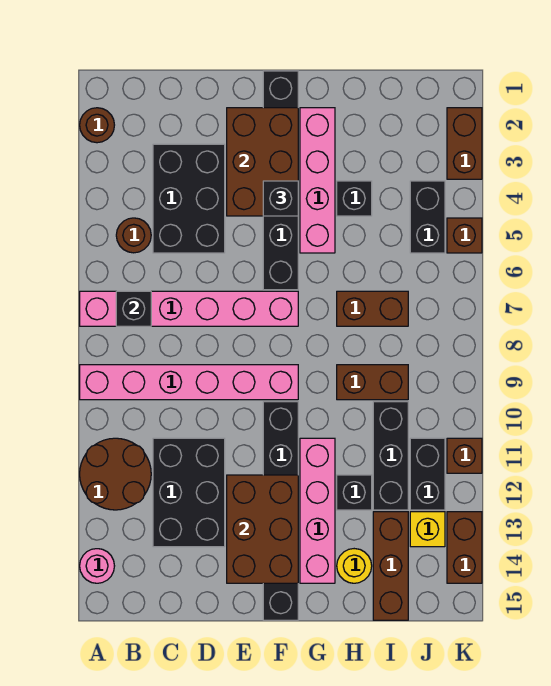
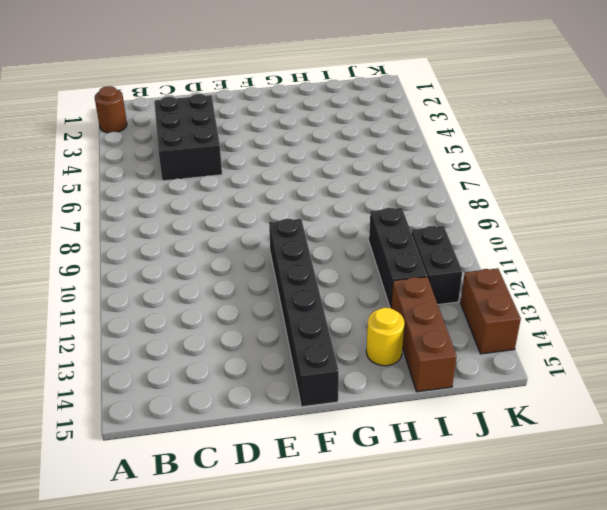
none -> pink 1x6 brick [80,291,298,326]
none -> pink 1x6 brick [80,365,298,400]
none -> brown 2x2 round brick [80,438,151,510]
none -> pink 1x1 round brick [80,549,114,583]

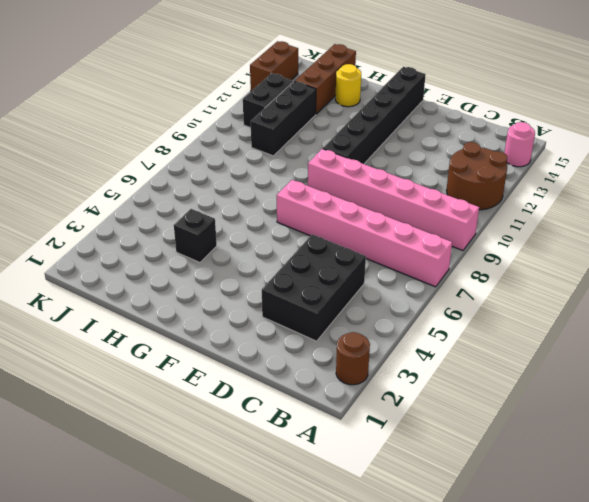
none -> brown 1x1 round brick [116,218,151,253]
none -> black 2x3 brick [153,438,225,547]
none -> black 1x6 brick [263,71,298,290]
none -> pink 1x4 brick [300,108,335,253]

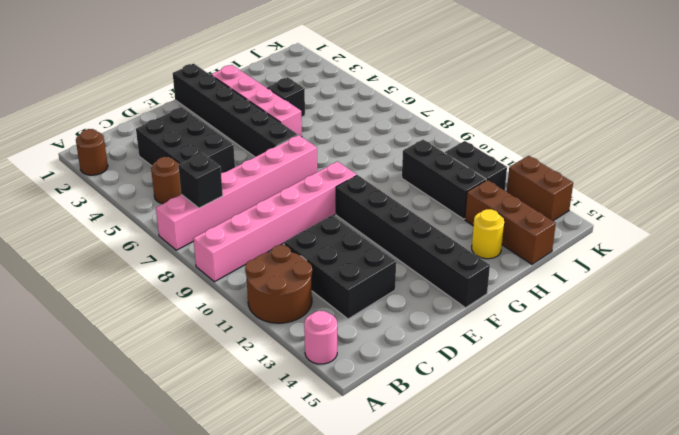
none -> pink 1x4 brick [300,438,335,583]
none -> brown 1x2 brick [337,291,408,326]
none -> brown 1x2 brick [337,365,408,400]
none -> black 1x1 brick [337,475,372,510]

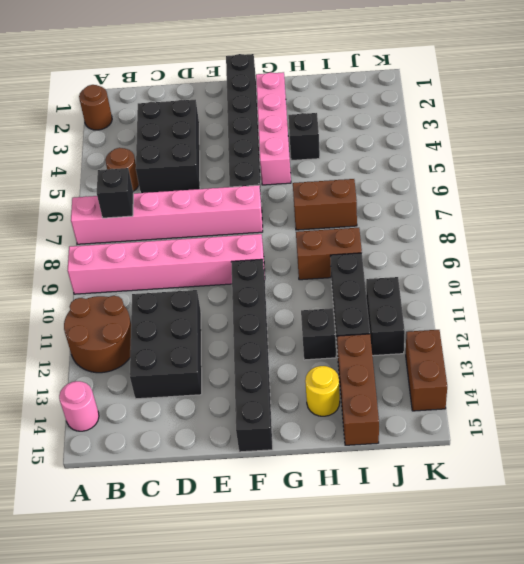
none -> pink 1x4 brick [300,438,335,583]
none -> black 1x2 brick [410,181,445,253]
none -> yellow 1x1 brick [410,512,445,547]
none -> brown 1x2 brick [447,108,482,179]

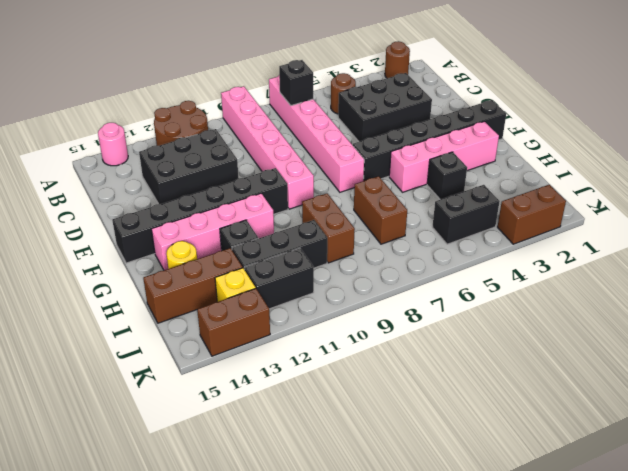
none -> brown 1x1 brick [447,218,482,253]
none -> brown 1x1 brick [447,438,482,473]
none -> brown 2x3 brick [227,108,298,216]
none -> brown 2x3 brick [227,475,298,583]

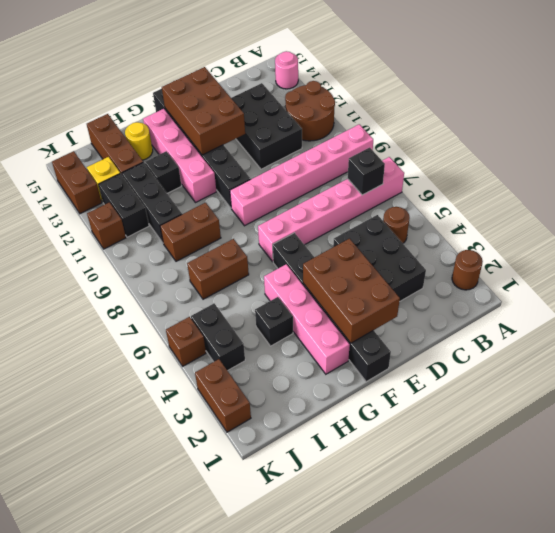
none -> black 1x1 brick [263,181,298,216]

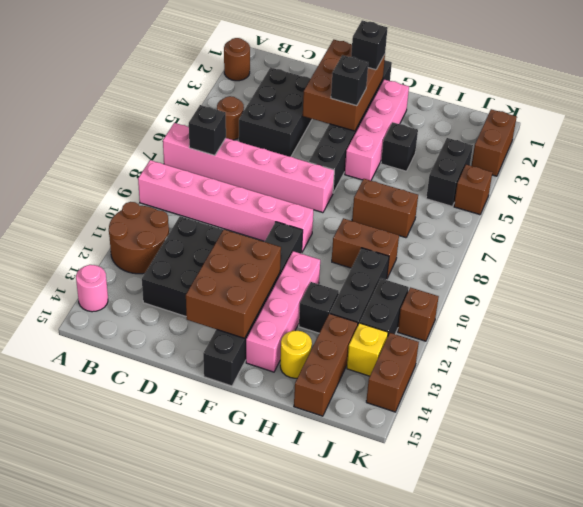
black 1x1 brick [351,21,388,70] -> none

